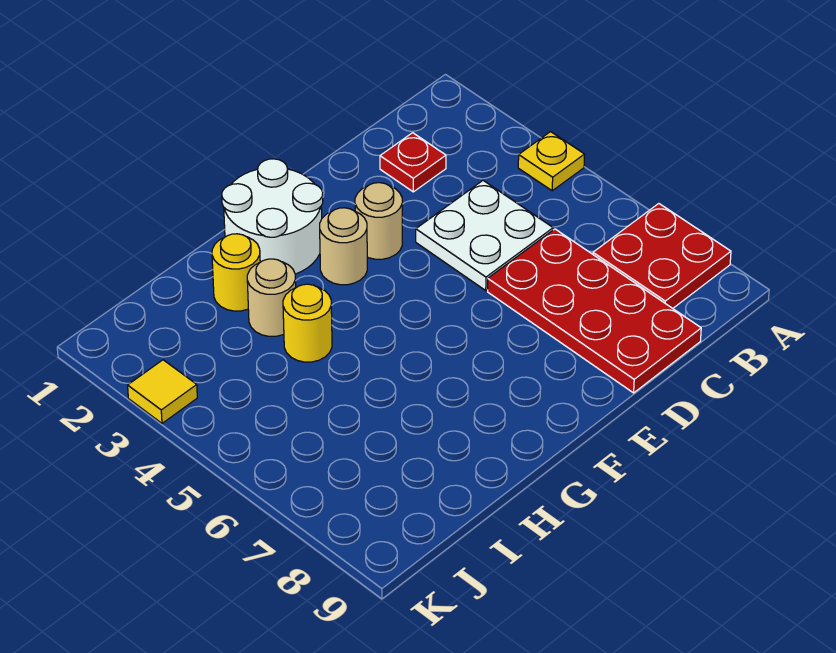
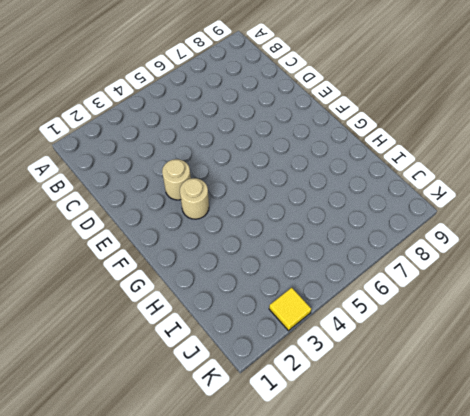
none -> yellow 1x1 plate [518,132,585,191]
none -> red 2x2 plate [593,204,731,308]
none -> red 1x1 plate [380,133,446,192]

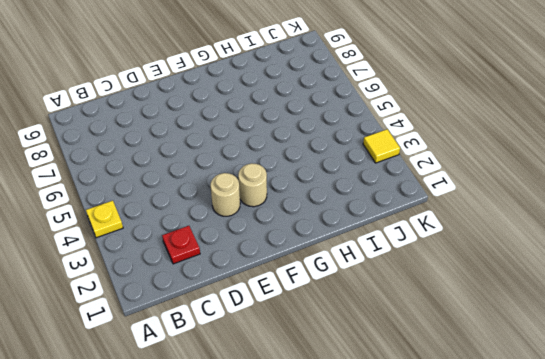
none -> red 2x2 plate [593,204,731,308]
none -> white 2x2 plate [416,181,553,290]
none -> red 2x4 plate [488,229,701,393]

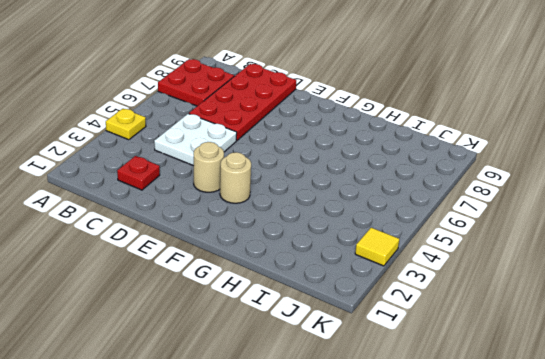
none -> white 2x2 round brick [222,159,323,274]
none -> yellow 1x1 round brick [212,234,260,311]
none -> tan 1x1 round brick [247,259,296,336]

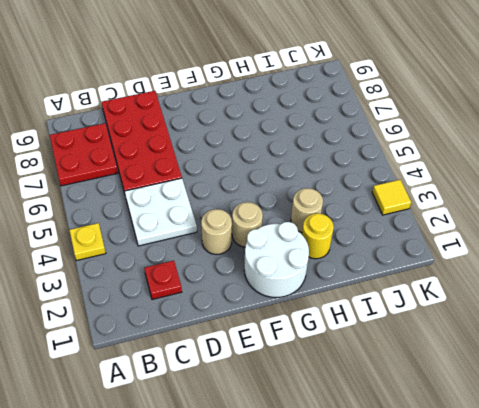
none -> yellow 1x1 round brick [283,284,332,362]

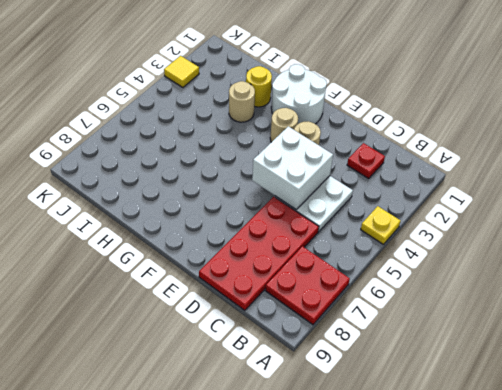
white 2x2 brick [252,126,333,209] -> none
none -> yellow 1x1 round brick [283,284,332,362]

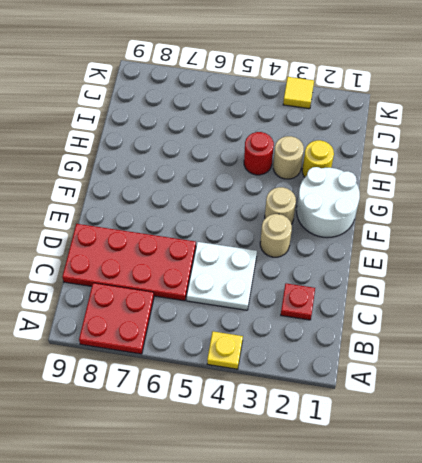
red 1x1 round brick [244,132,274,175] -> yellow 1x1 round brick [283,284,332,362]

